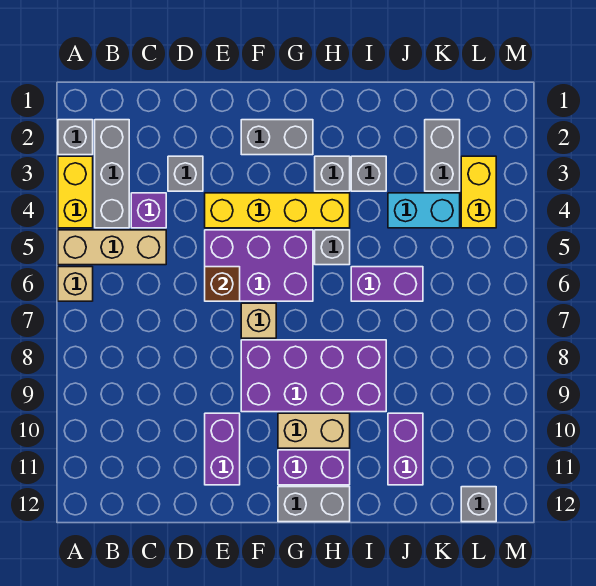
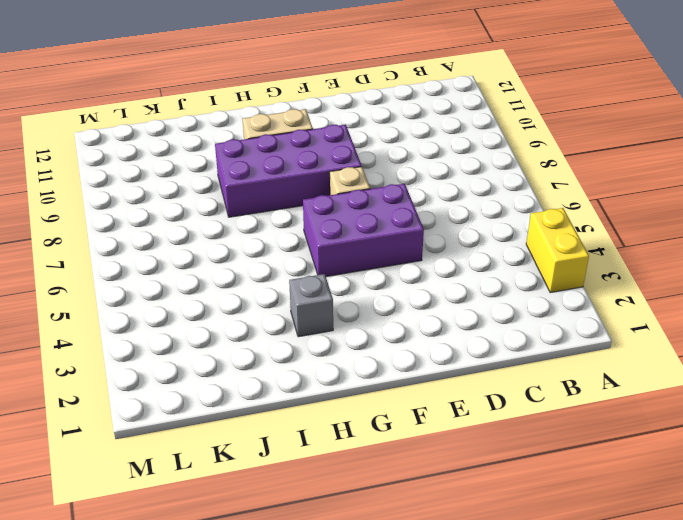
none -> grey 1x1 brick [58,120,93,155]
none -> tan 1x3 brick [58,230,166,265]
none -> tan 1x1 brick [58,267,93,301]

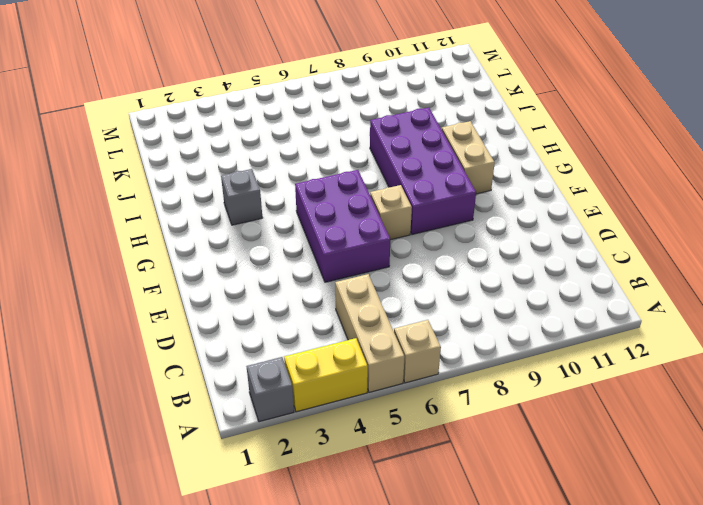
none -> grey 1x3 brick [95,120,129,228]
none -> purple 1x1 brick [131,193,166,228]
none -> grey 1x1 brick [168,156,203,191]

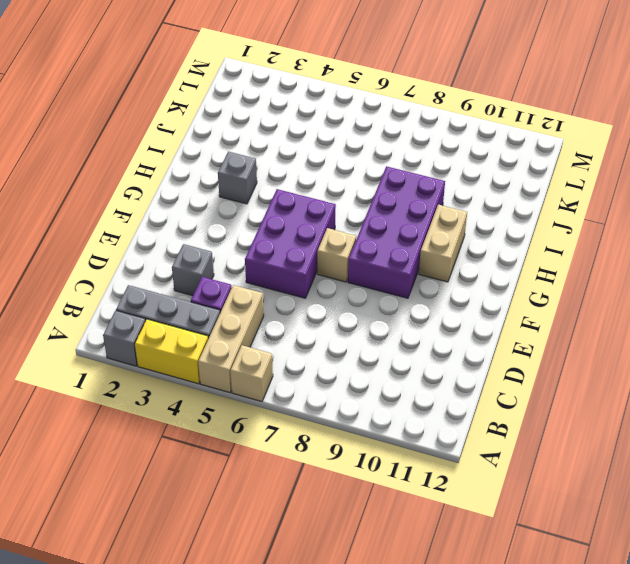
none -> yellow 1x4 brick [205,193,350,228]
none -> purple 1x2 brick [205,413,240,485]
none -> grey 1x2 brick [241,120,313,155]

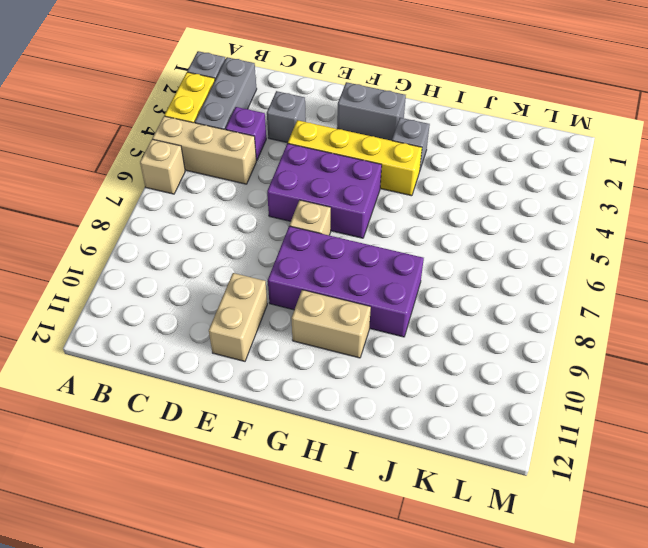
tan 1x2 brick [209,273,267,361] -> purple 1x2 brick [205,413,240,485]
none -> purple 1x2 brick [278,450,350,485]
none -> grey 1x2 brick [278,487,350,522]
none -> grey 1x1 brick [315,230,350,265]

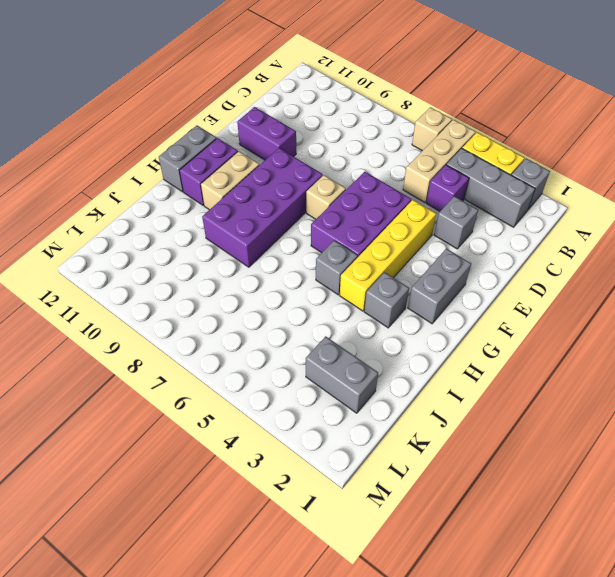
none -> grey 1x1 brick [351,156,386,191]
none -> purple 1x2 brick [351,267,423,301]
none -> cyan 1x2 brick [388,193,460,228]

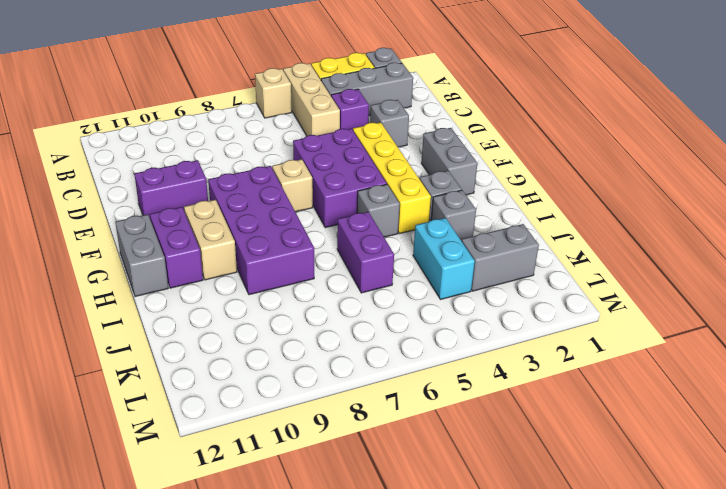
none -> purple 1x2 brick [388,413,423,485]
none -> yellow 1x2 brick [461,156,496,228]
none -> grey 1x1 brick [461,487,496,522]

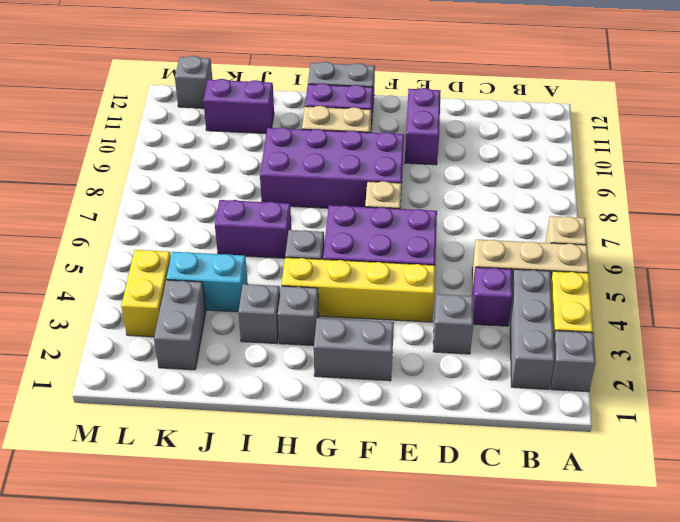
purple 1x2 brick [203,79,274,133] -> purple 1x2 brick turned to [388,413,423,485]
none -> brown 1x1 brick [205,267,240,301]

